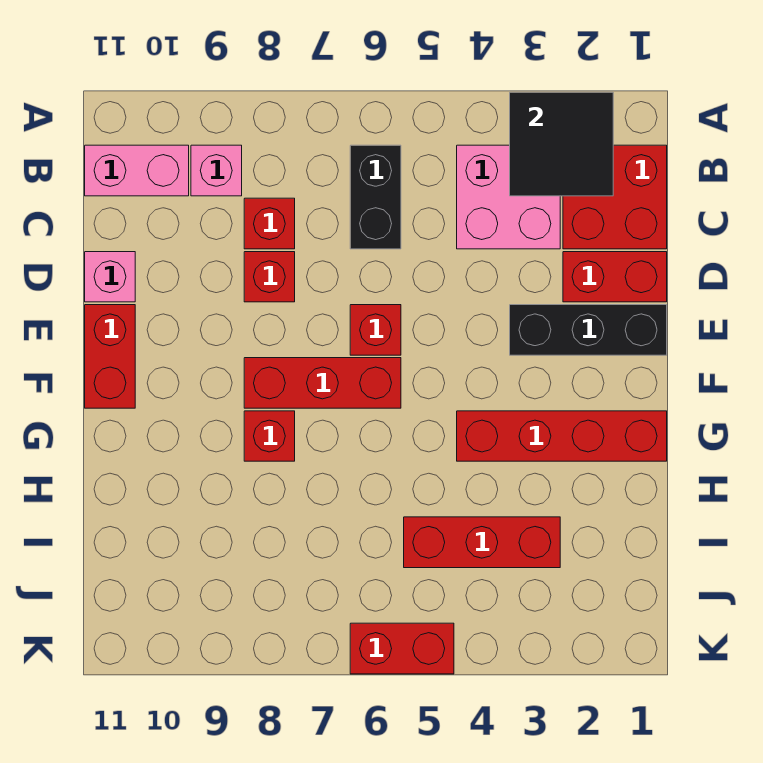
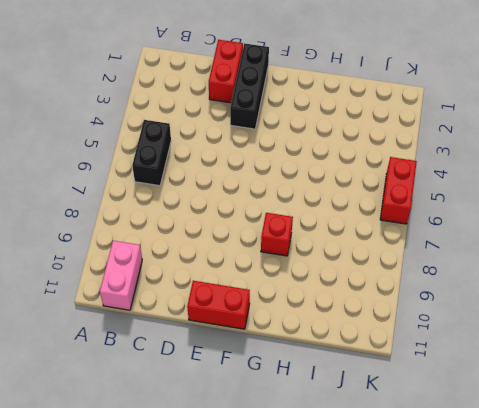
black 1x2 brick [132,120,171,186] -> black 1x2 brick turned to [350,145,401,249]
none -> red 2x2 brick [563,145,667,249]
none -> pink 2x2 brick [457,145,560,249]
none -> pink 1x1 brick [191,145,242,196]

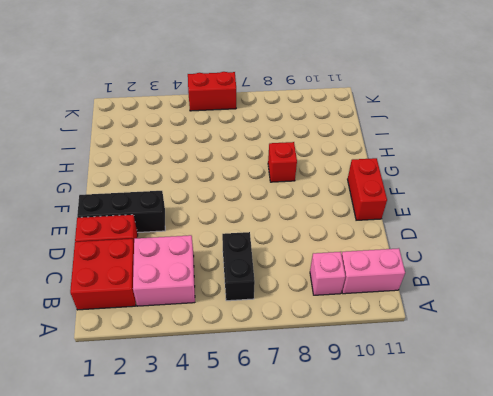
none -> red 1x1 brick [244,198,295,249]
none -> red 1x1 brick [244,252,295,302]
none -> pink 1x1 brick [85,252,135,302]

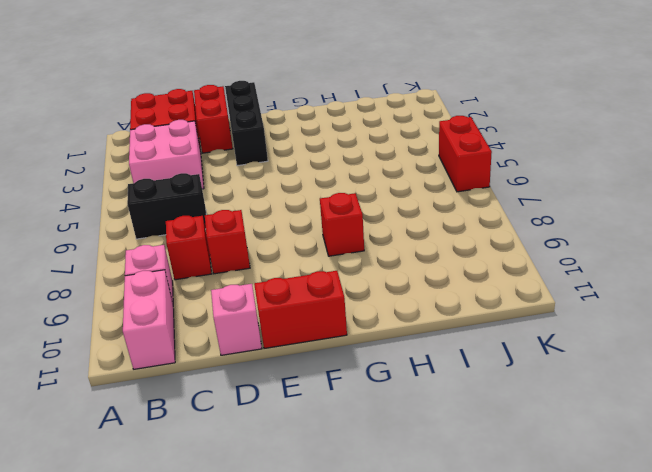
none -> red 1x1 brick [350,305,401,355]
none -> red 1x3 brick [244,358,401,408]
none -> red 1x4 brick [457,411,667,461]

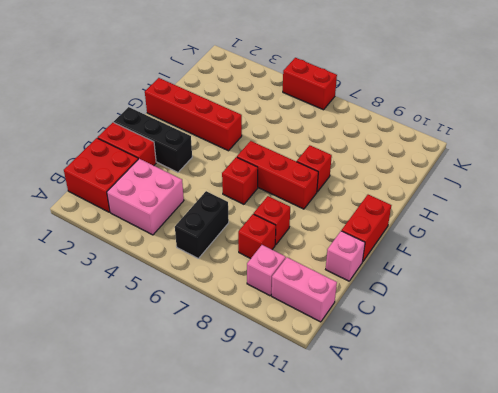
none -> red 1x3 brick [404,517,560,568]
none -> black 2x2 tile [510,92,613,196]

